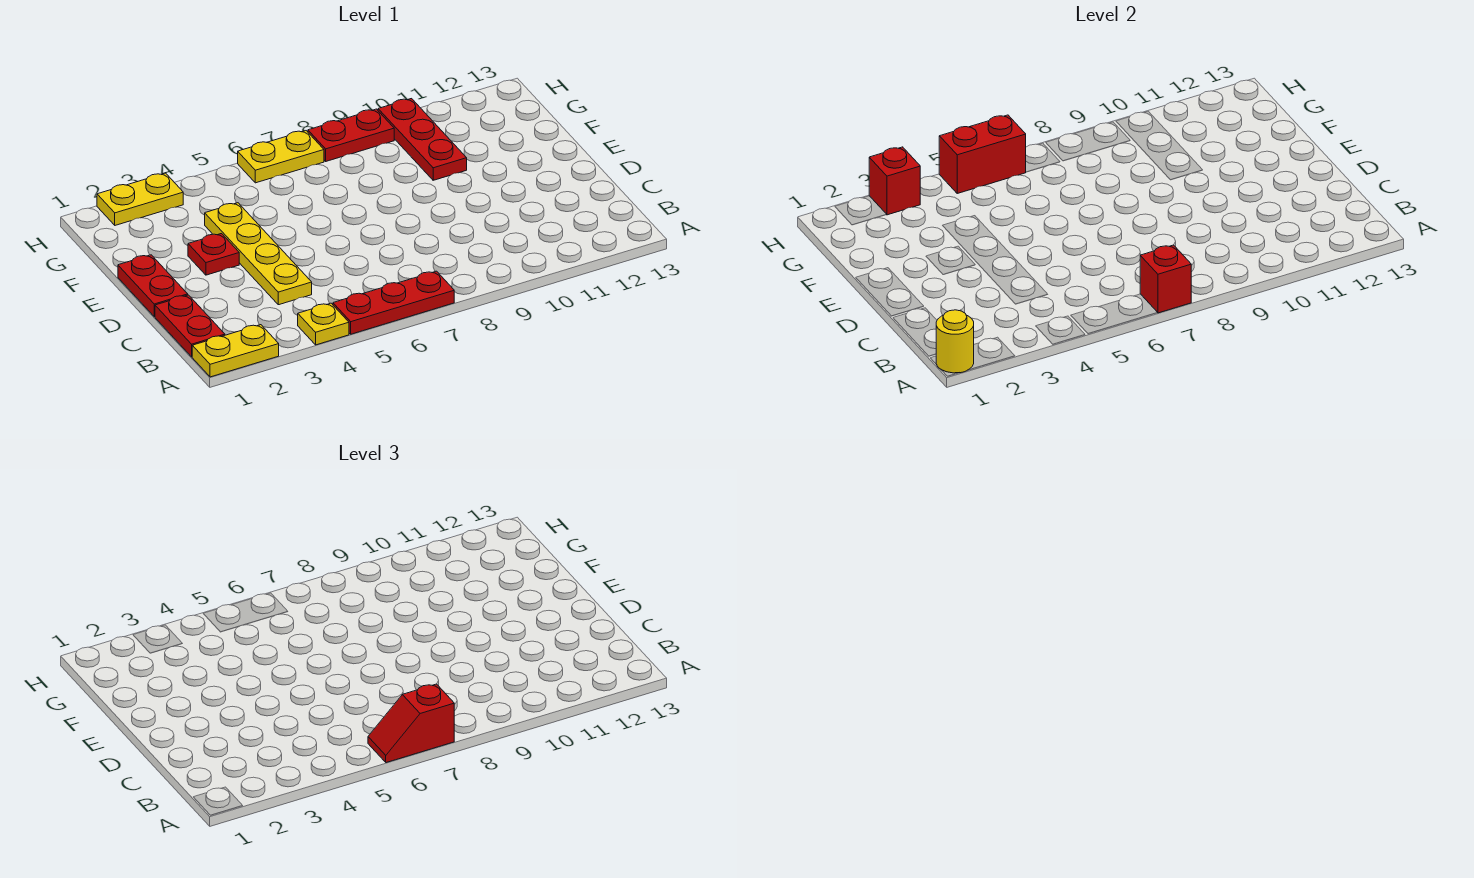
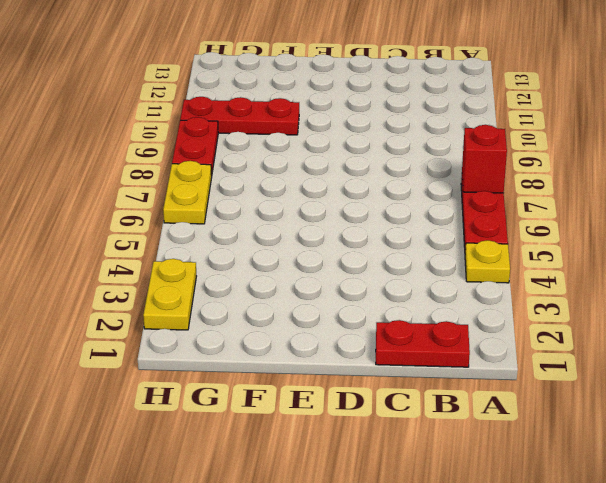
none -> yellow 1x2 plate [192,325,279,377]
none -> yellow 1x4 plate [205,203,312,305]
none -> red 1x2 plate [118,255,188,317]

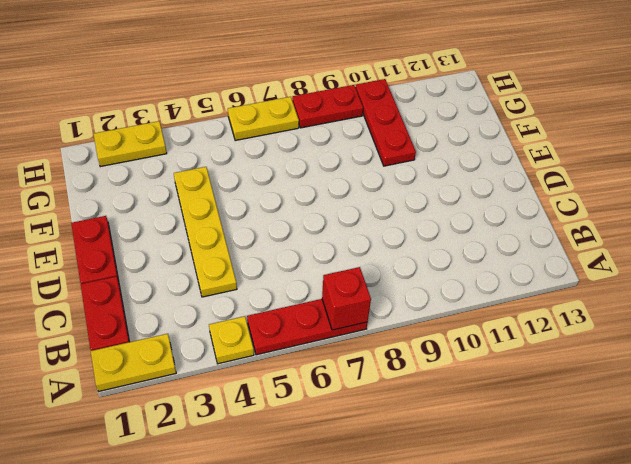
none -> red 1x1 plate [188,234,239,275]
none -> yellow 1x1 round brick [936,310,974,373]
none -> red 1x1 brick [869,147,920,215]

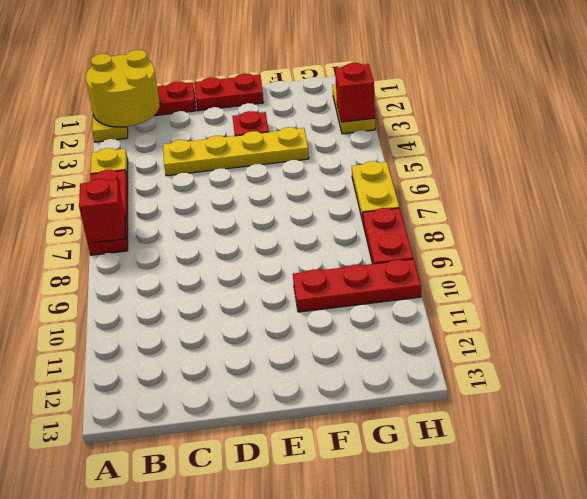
yellow 2x2 round brick [86,50,160,127] -> yellow 1x1 round brick [936,310,974,373]
none -> red 1x2 brick [939,115,1026,193]
none -> red 1x2 slope [368,684,454,763]

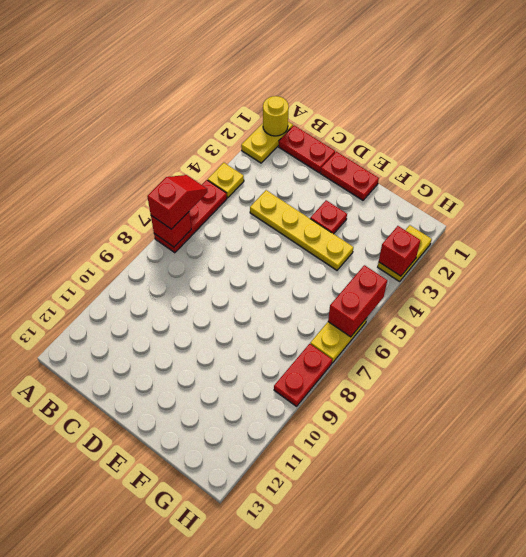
none -> red 1x3 plate [378,99,467,180]

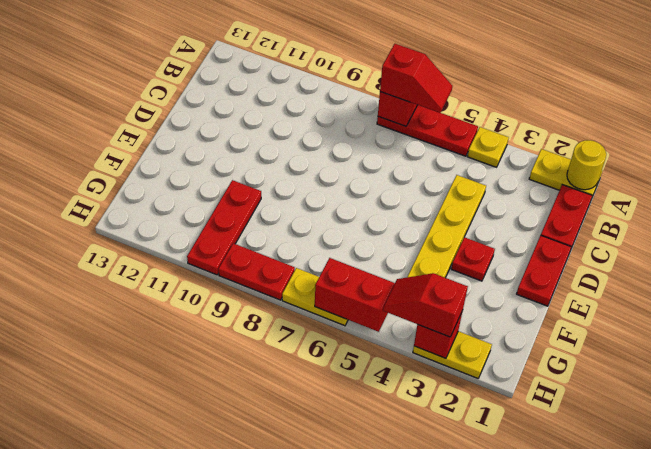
red 1x2 slope [383,273,468,337] -> none

